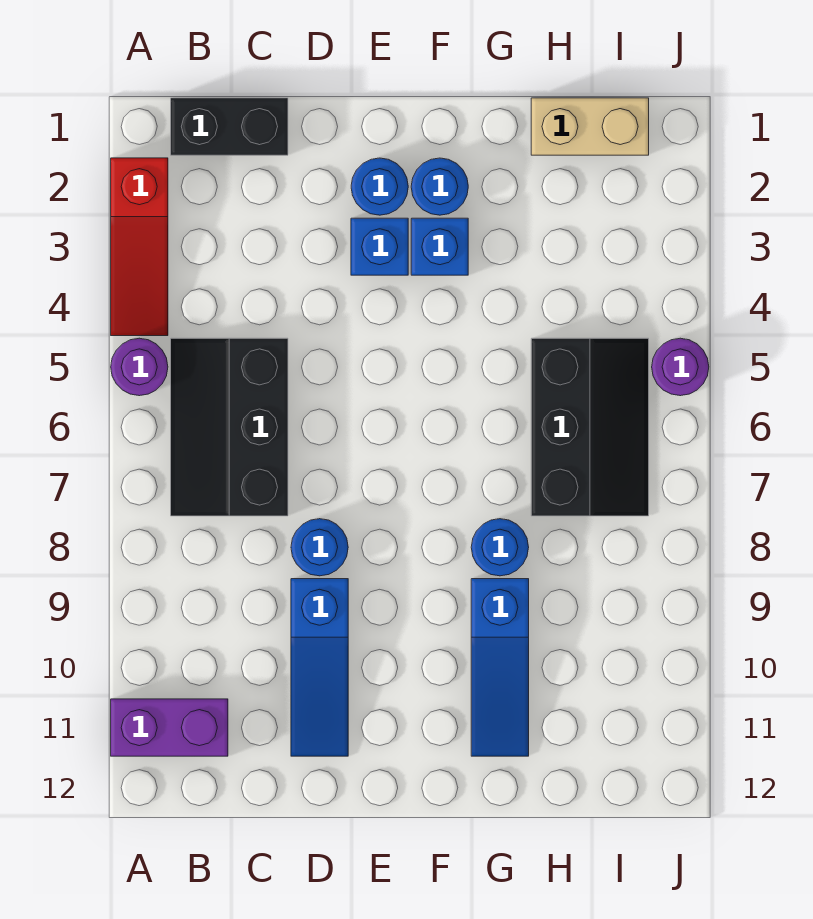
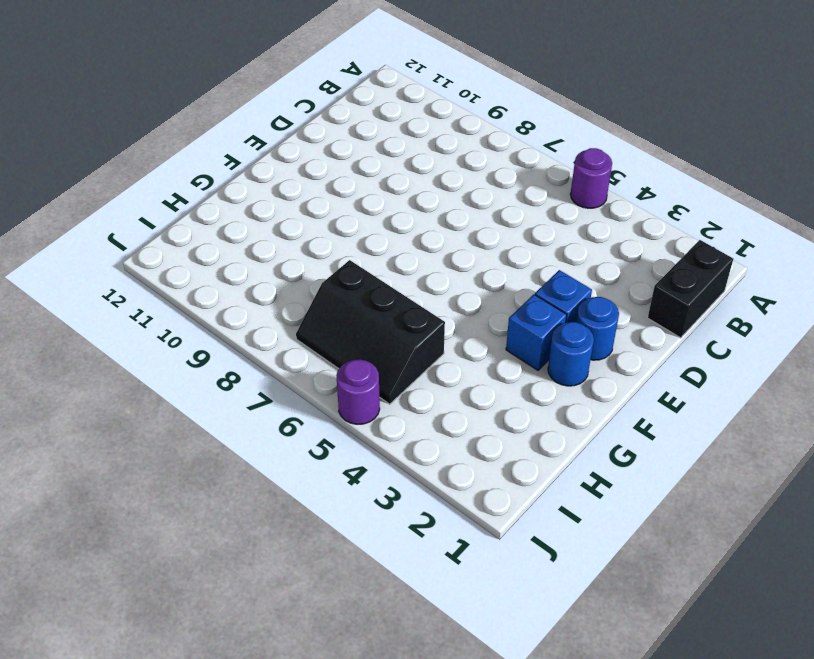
none -> red 1x3 slope [111,158,168,336]
none -> purple 1x2 brick [111,699,228,756]
none -> black 2x3 slope [171,338,288,516]

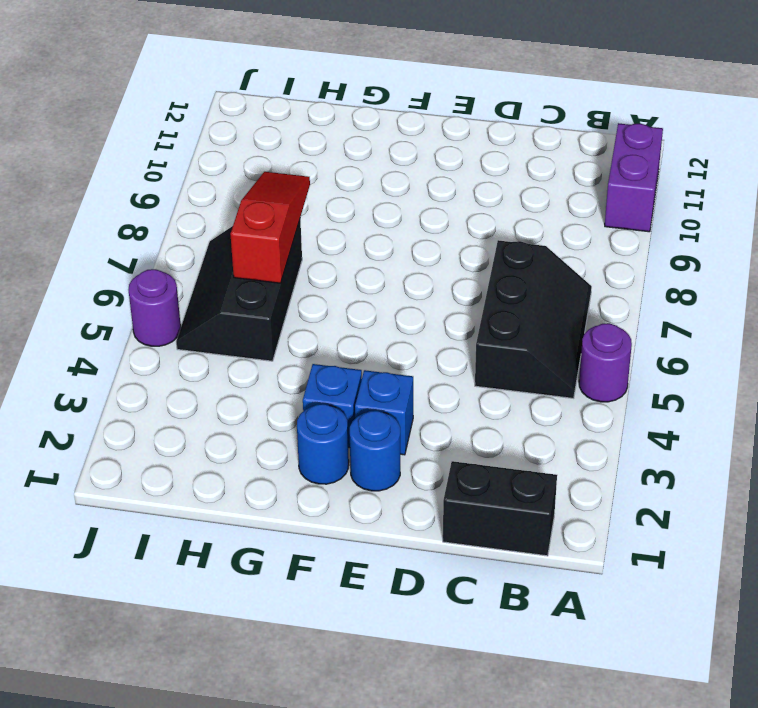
purple 1x2 brick [605,123,663,232] -> purple 1x2 brick turned to [111,699,228,756]
red 1x3 slope [230,172,310,283] -> red 1x3 slope moved to [111,158,168,336]
none -> blue 1x1 round brick [291,519,348,576]
none -> blue 1x3 slope [291,579,348,756]
none -> blue 1x1 round brick [471,519,529,576]

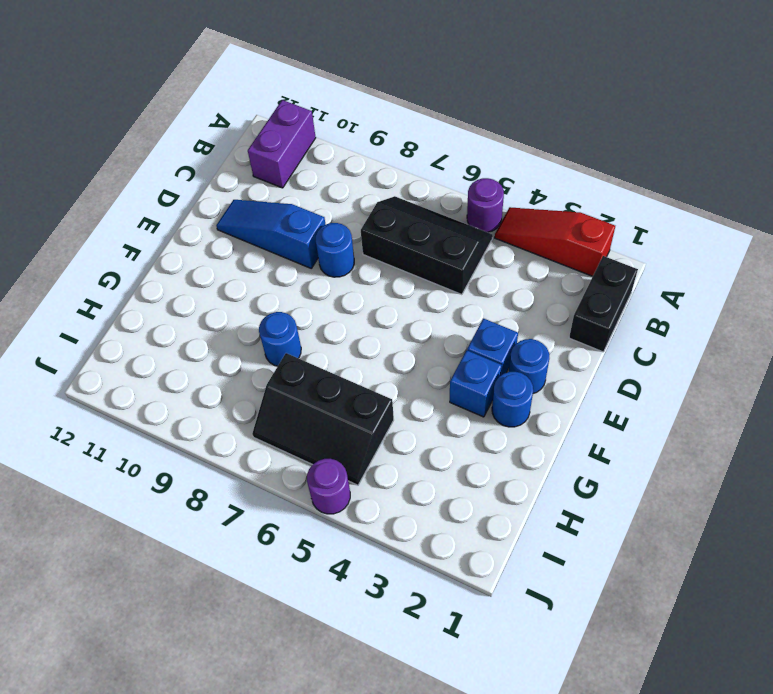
none -> blue 1x3 slope [471,579,529,756]
none -> tan 1x2 brick [531,98,649,155]

